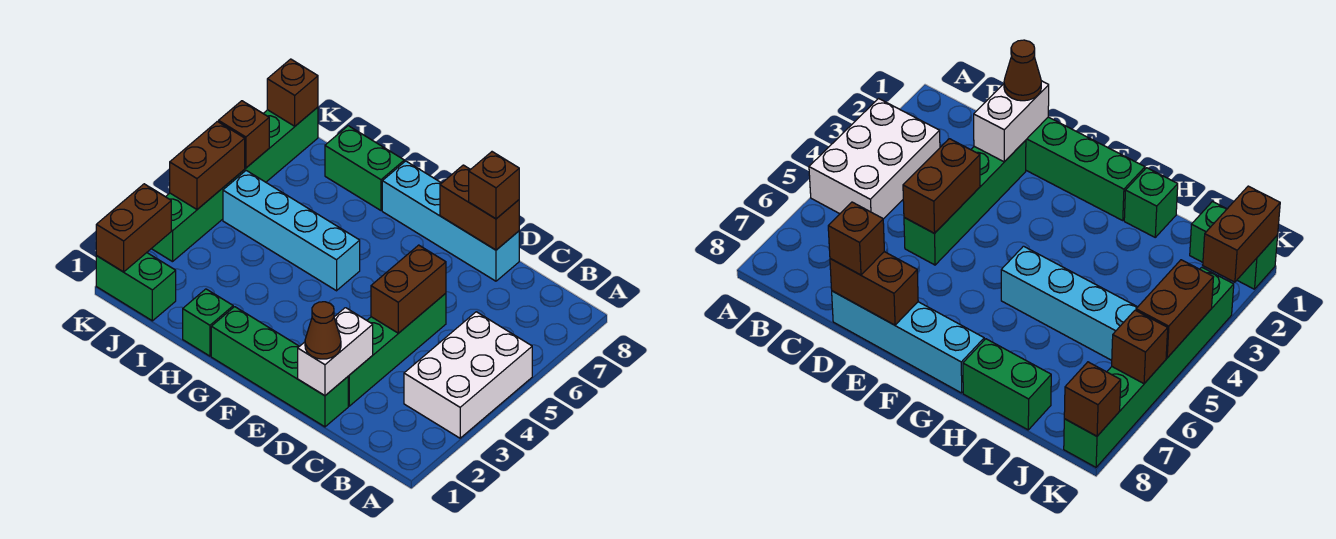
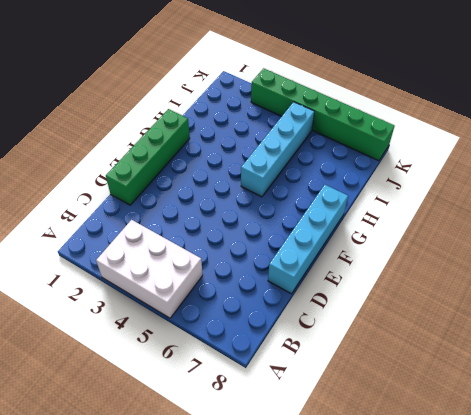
none -> green 1x4 brick [348,293,446,406]
none -> green 1x1 brick [183,289,233,356]
none -> green 1x2 brick [325,126,404,210]

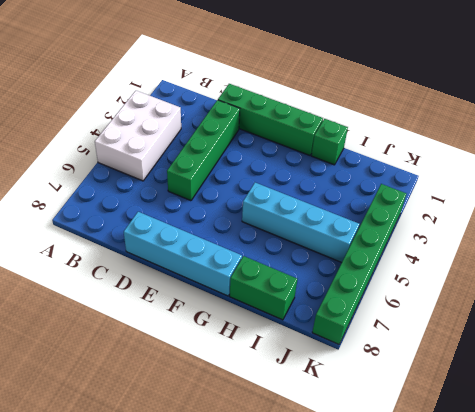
none -> green 1x2 brick [96,253,176,321]
none -> white 1x2 brick [298,308,373,396]
none -> brown 1x2 brick [371,245,446,333]

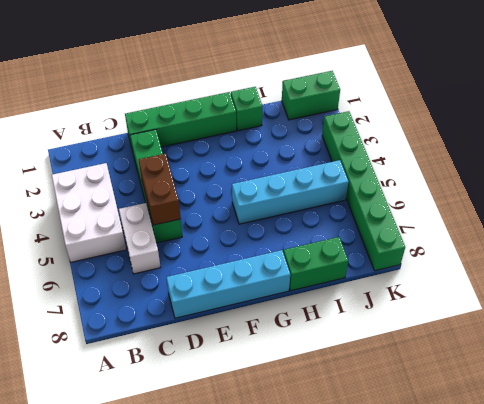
white 1x2 brick [119,203,161,274] -> white 1x2 brick moved to [298,308,373,396]
none -> brown 1x2 brick [440,165,519,250]
none -> brown 1x2 brick [96,184,171,272]
none -> brown 1x2 brick [170,121,245,209]

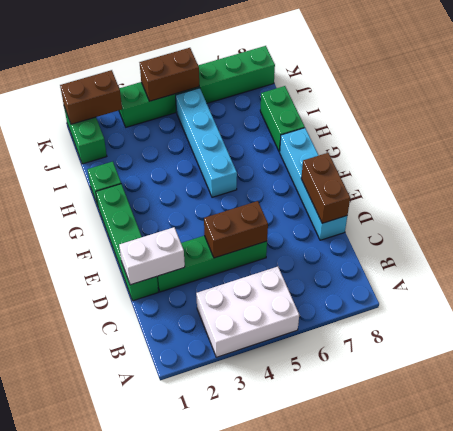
none -> brown 1x1 brick [219,101,269,168]
none -> brown 1x1 brick [267,59,318,126]
none -> brown 1x1 cone [305,302,341,359]

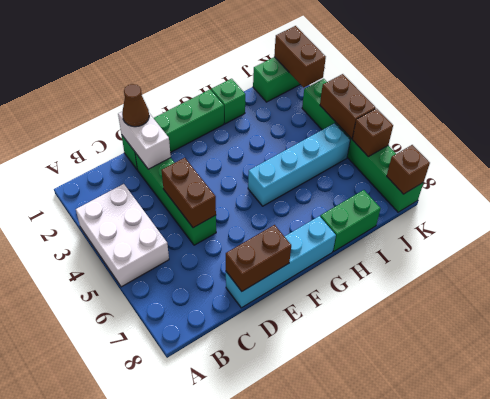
none -> brown 1x1 brick [469,152,519,219]

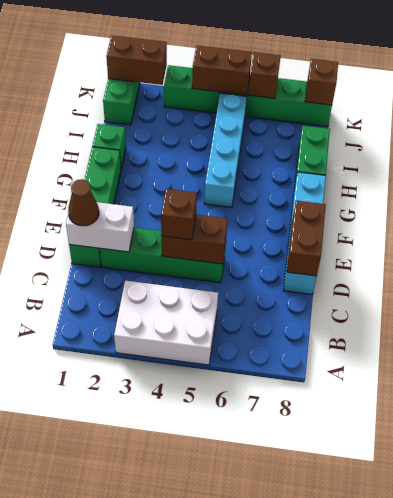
brown 1x1 brick [161,189,197,240] -> brown 1x1 brick moved to [469,152,519,219]

